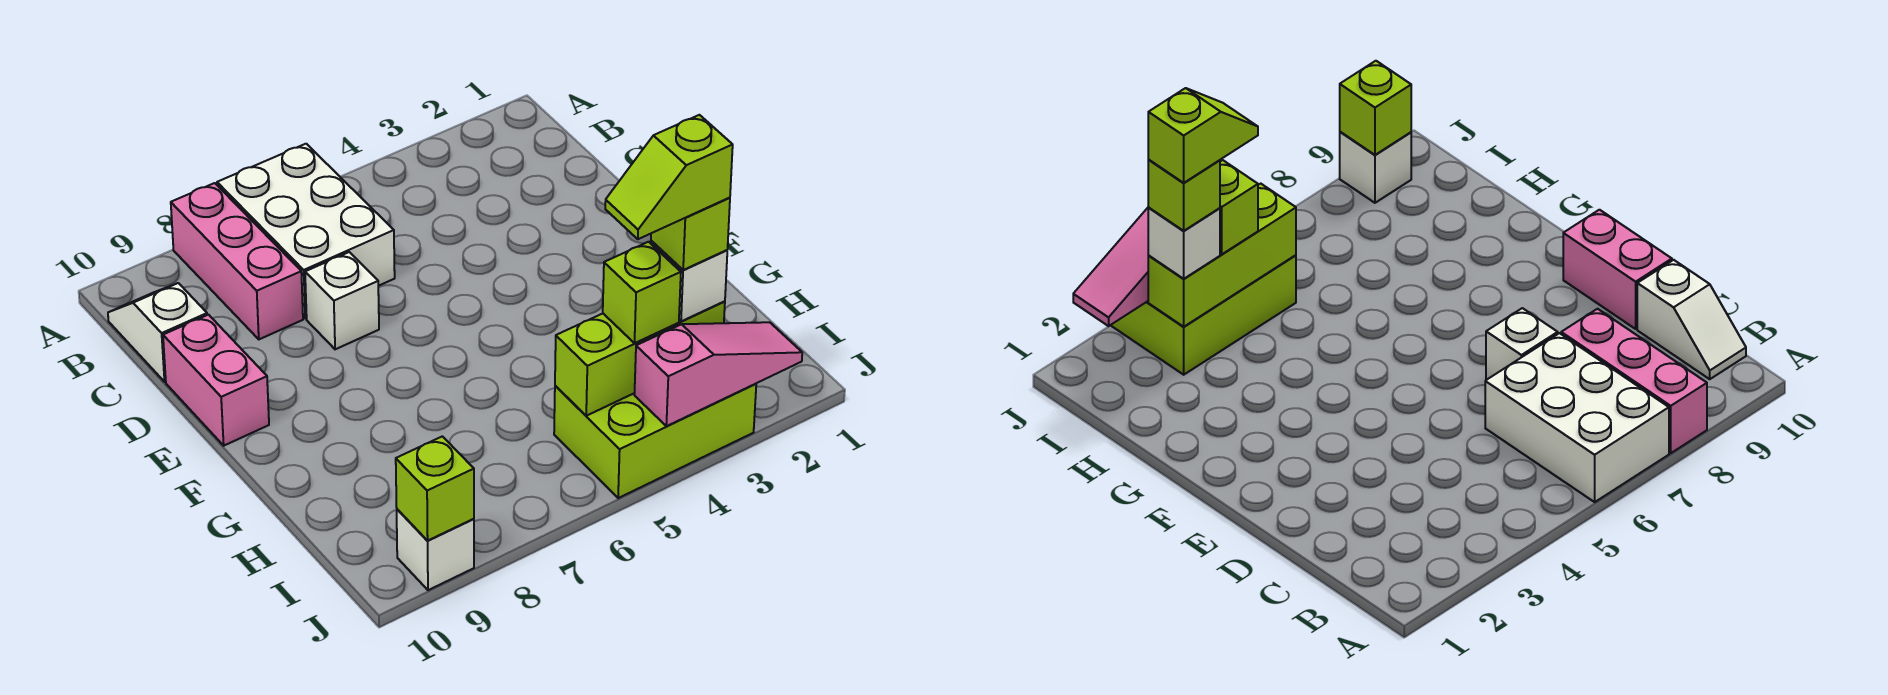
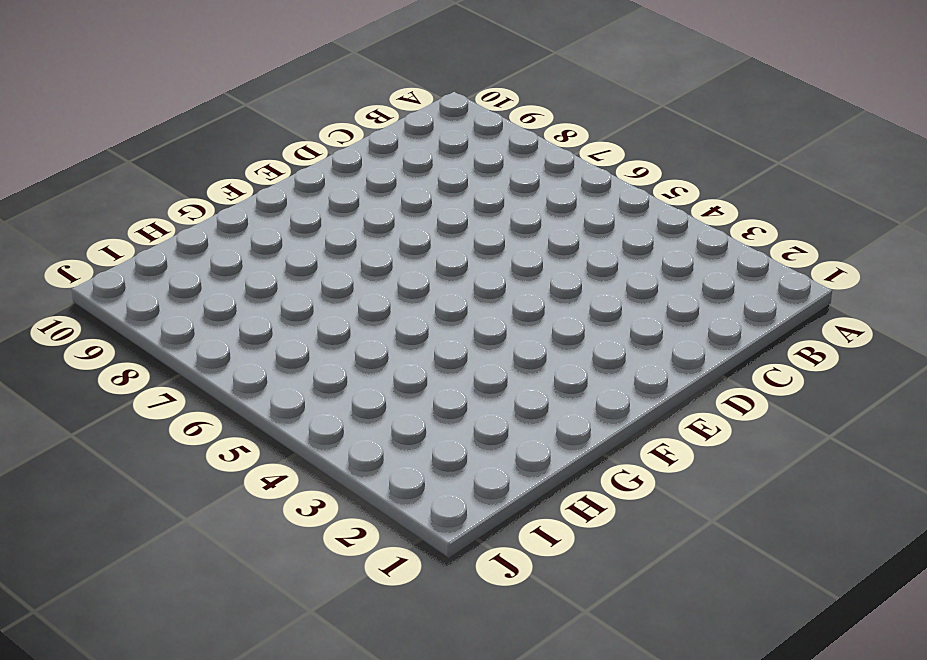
none -> white 2x3 brick [217,144,395,319]
none -> pink 1x3 brick [171,183,303,339]
none -> white 1x2 slope [108,283,207,382]

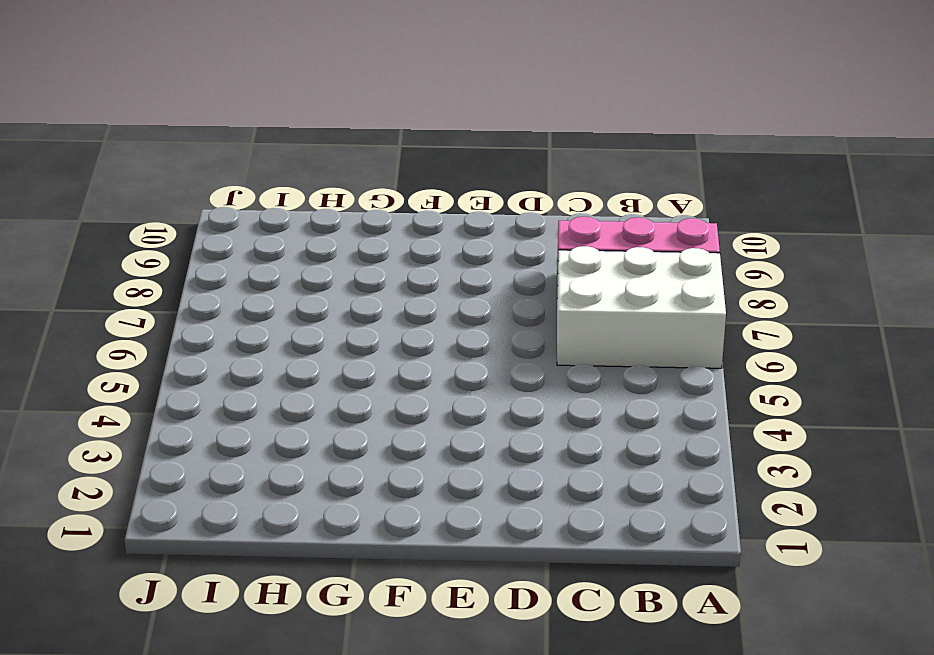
none -> white 1x2 slope [108,283,207,382]
none -> white 1x1 brick [305,252,379,349]
none -> pink 1x2 brick [163,315,269,446]

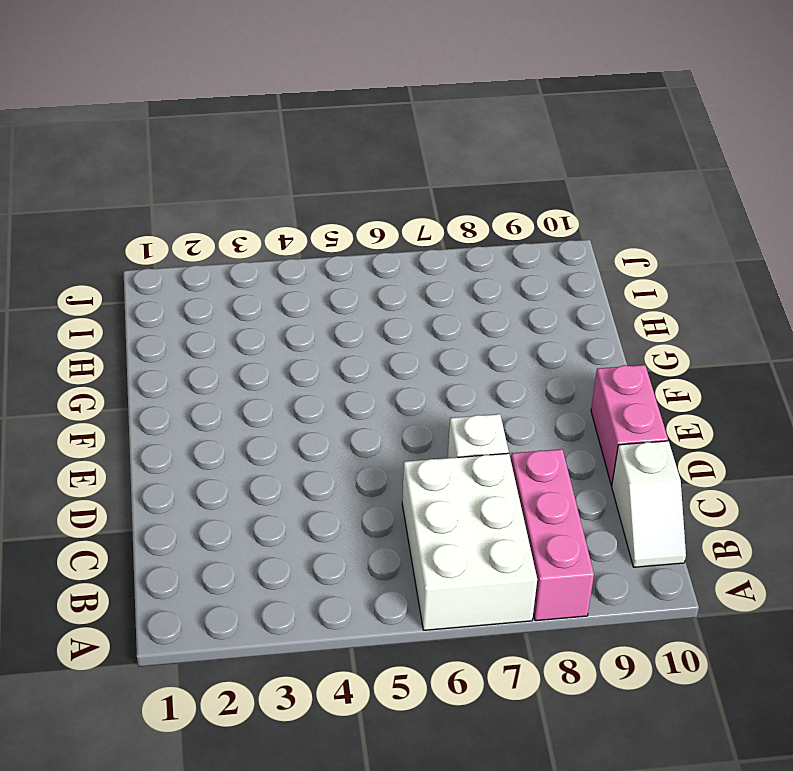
none -> lime 2x3 brick [554,384,756,498]
none -> white 1x1 brick [397,509,474,590]
none -> lime 1x3 brick [555,301,725,416]

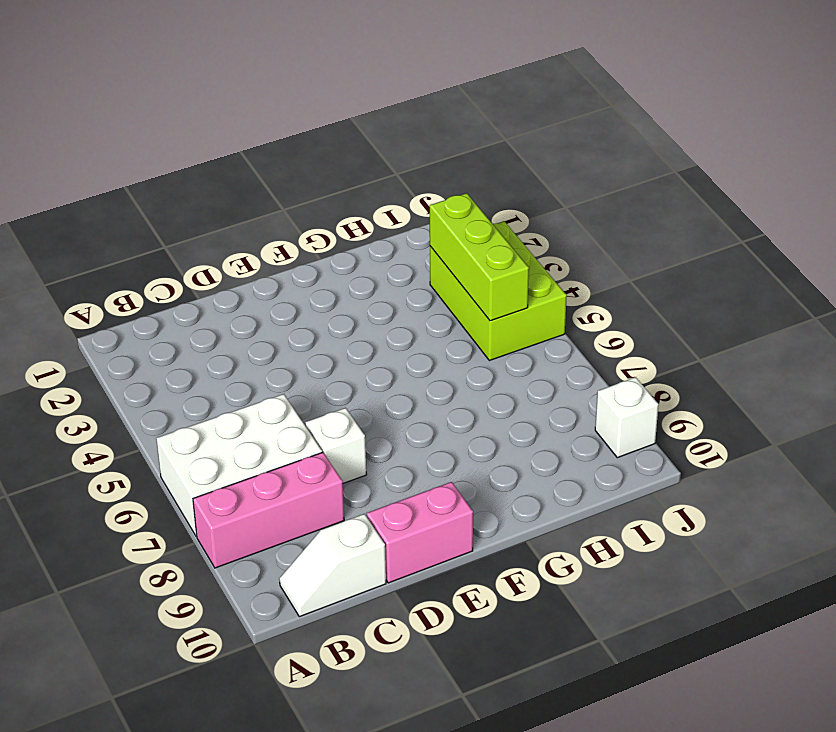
none -> pink 1x3 slope [634,322,802,426]
none -> lime 1x1 brick [396,436,474,540]
none -> white 1x1 brick [651,241,727,321]

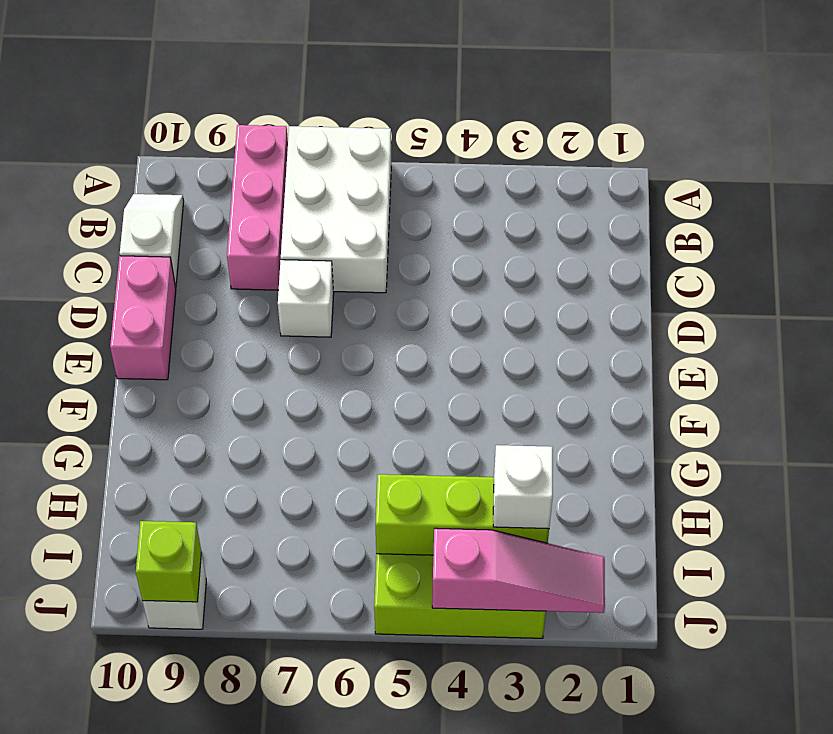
none -> lime 1x1 brick [603,242,681,343]
none -> lime 1x1 brick [651,198,730,270]
none -> lime 1x2 slope [605,115,733,239]

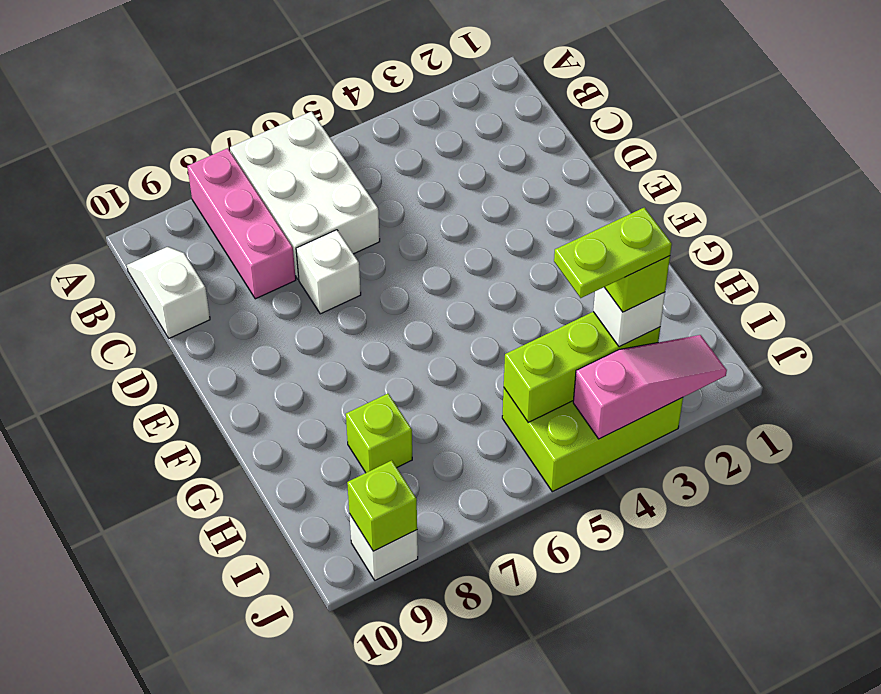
lime 1x1 brick [346,394,412,473] -> lime 1x1 brick moved to [603,242,681,343]
lime 1x2 plate [554,208,672,298] -> lime 1x2 slope [605,115,733,239]
none -> pink 1x2 brick [163,315,269,446]

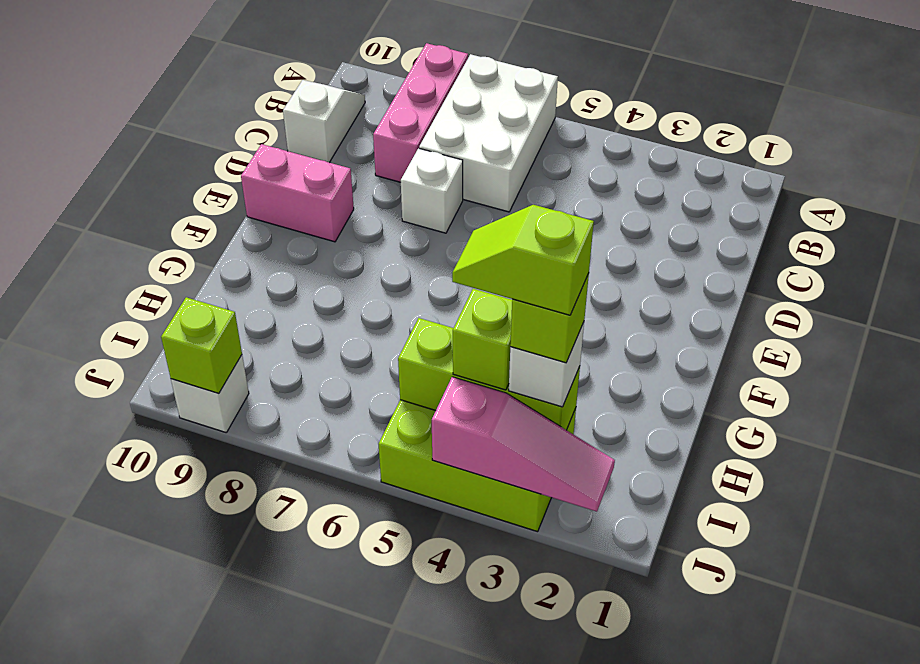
pink 1x2 brick [241,144,354,242] -> pink 1x2 brick turned to [163,315,269,446]

